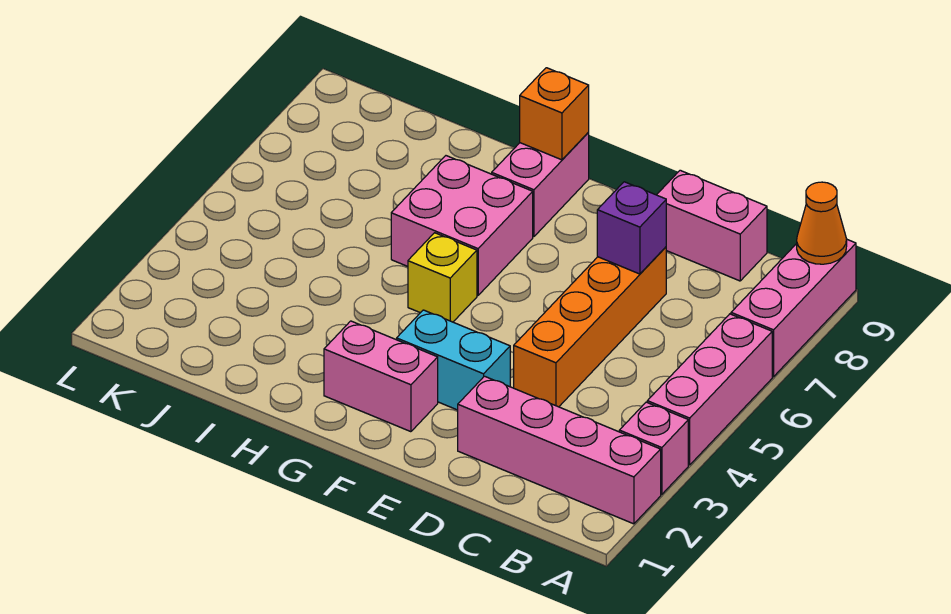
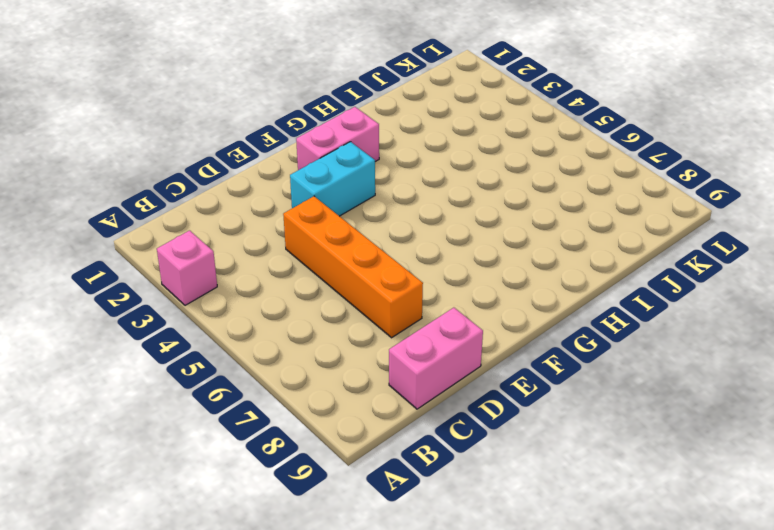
none -> pink 1x4 brick [458,376,661,524]
none -> pink 1x3 brick [647,314,772,465]
none -> pink 1x3 brick [731,240,856,377]

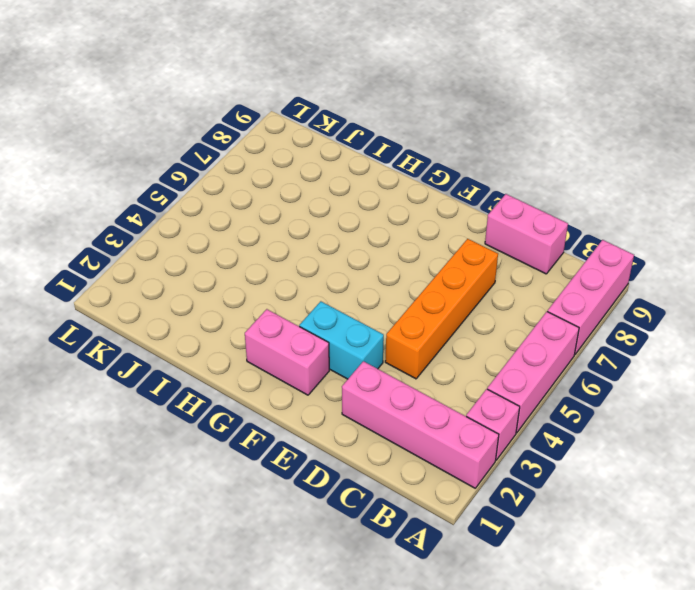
none -> yellow 1x1 brick [408,233,477,322]
none -> pink 2x2 brick [391,156,533,295]
none -> pink 1x2 brick [492,133,589,237]

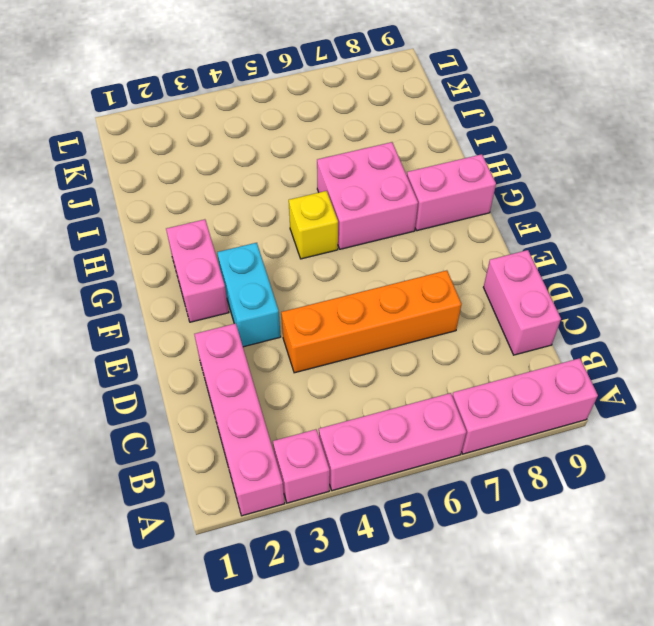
none -> orange 1x1 cone [797,182,847,264]
none -> purple 1x1 brick [597,182,666,274]
none -> orange 1x1 brick [520,68,589,160]

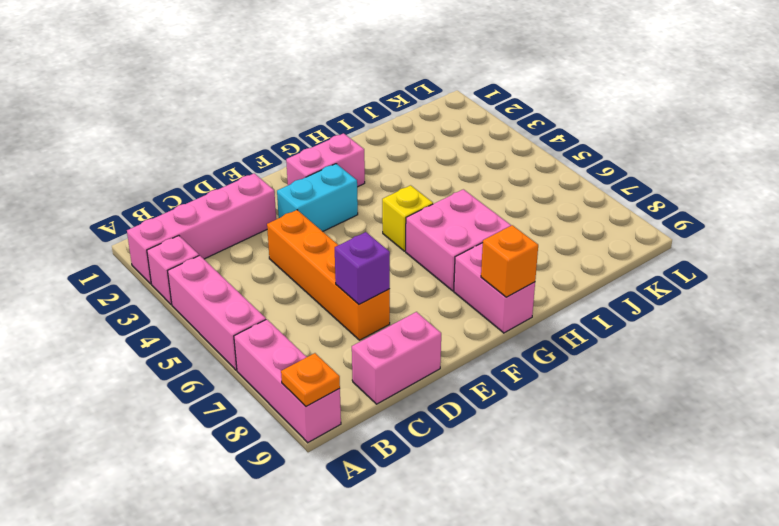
orange 1x1 plate [281,353,340,406] -> orange 1x1 cone [797,182,847,264]

